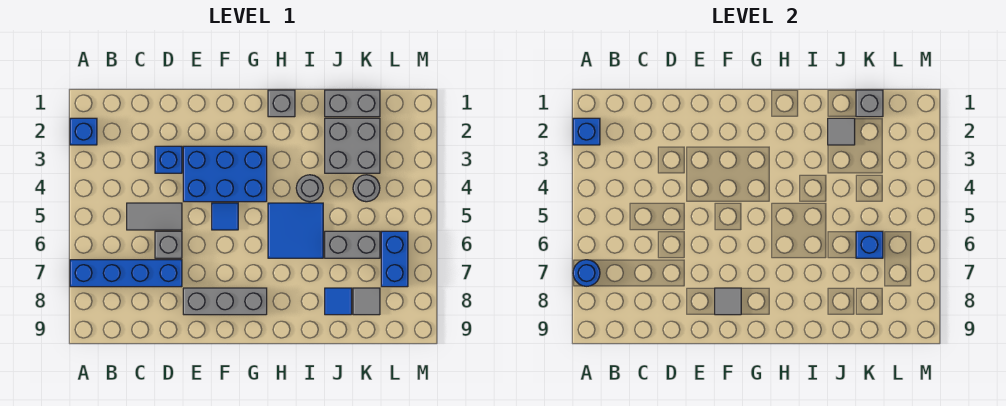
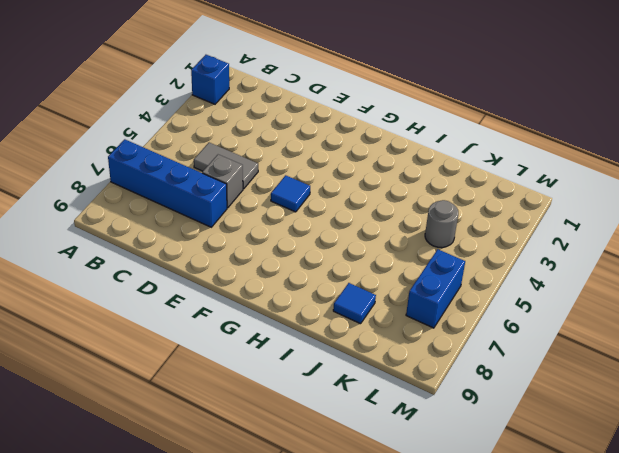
none -> blue 1x1 brick [155,146,182,173]
none -> blue 2x3 brick [183,146,267,202]
none -> grey 1x3 brick [183,288,267,315]

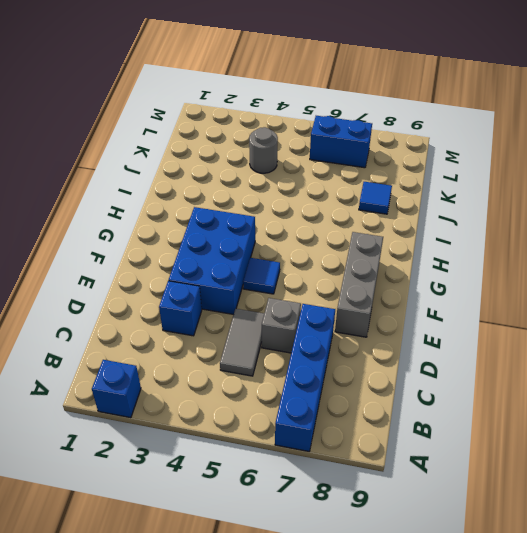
none -> grey 1x1 brick [268,90,295,117]
none -> blue 2x2 tile [268,203,323,258]
none -> grey 1x1 round brick [296,175,323,202]

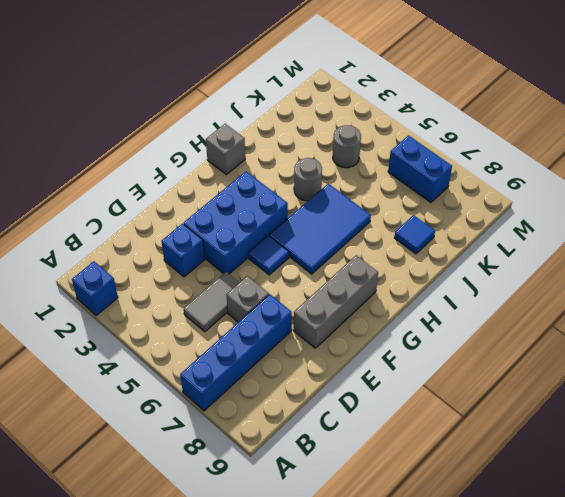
blue 2x3 tile [269,184,371,274] -> blue 2x2 tile [268,203,323,258]
none -> grey 1x2 brick [325,90,380,117]
none -> grey 2x2 brick [325,118,380,173]
none -> grey 1x2 brick [325,231,380,258]

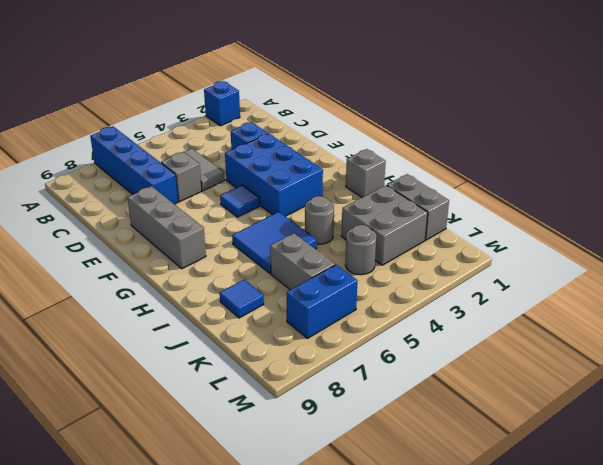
none -> grey 1x1 tile [353,288,380,315]
none -> blue 1x1 brick [573,118,600,145]
none -> blue 1x1 round brick [573,260,600,286]

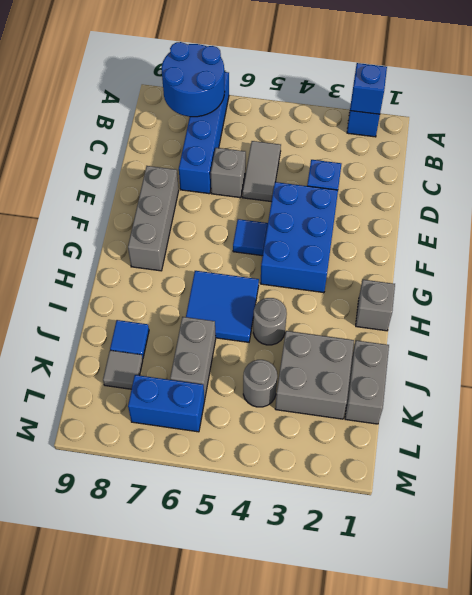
blue 2x2 round brick [162,42,225,117] -> blue 1x1 round brick [573,260,600,286]
none -> grey 1x1 tile [715,288,741,315]
none -> grey 1x1 tile [828,118,855,145]
none -> grey 1x1 brick [856,90,883,117]

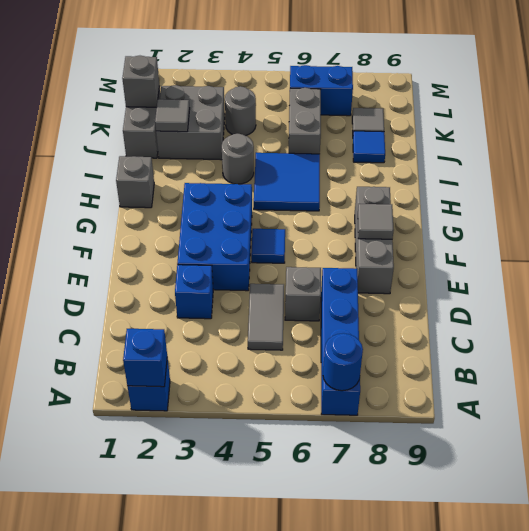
none -> blue 1x1 brick [856,231,883,258]

